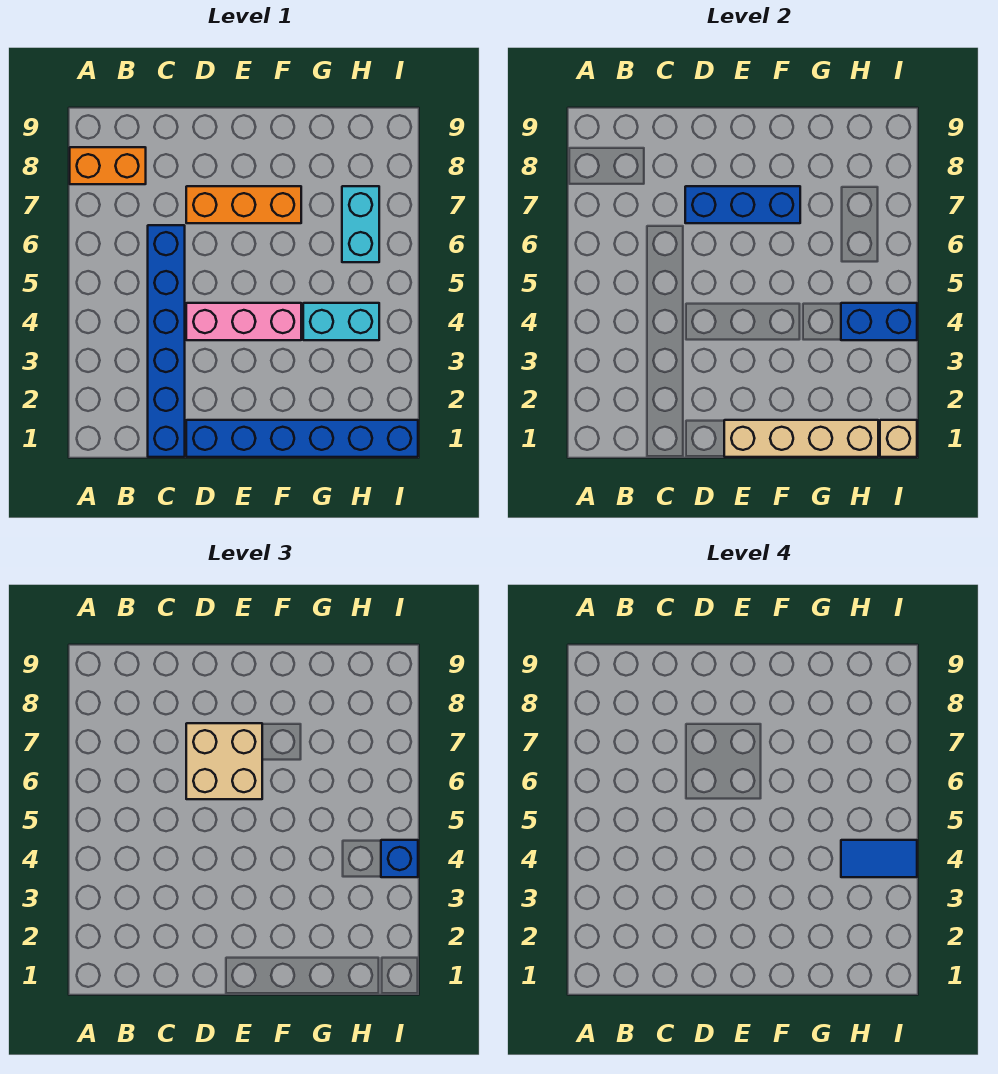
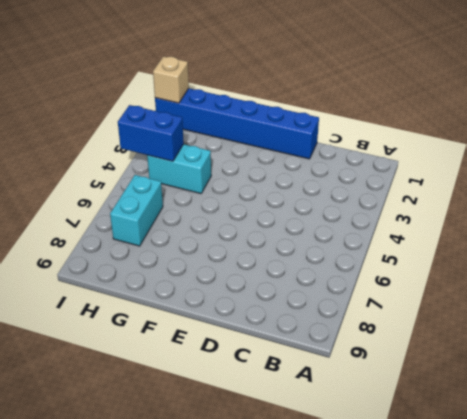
none -> orange 1x2 brick [70,147,146,184]
none -> blue 1x6 brick [148,225,185,457]
none -> pink 1x3 brick [186,303,301,340]

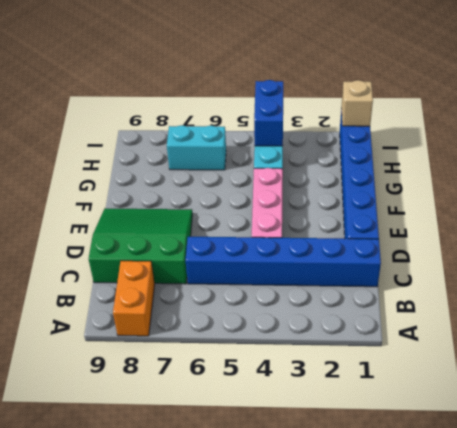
green 3x3 slope [89,208,193,284] -> orange 1x3 brick [186,186,301,223]
none -> blue 1x3 brick [685,186,800,223]
none -> tan 1x4 brick [724,420,878,457]
none -> tan 2x2 brick [186,723,262,799]

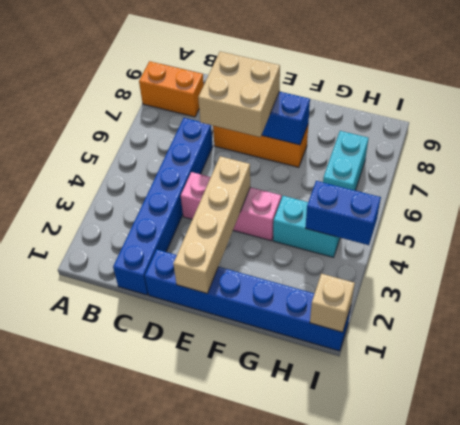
tan 1x4 brick [173,156,250,293] -> tan 1x4 brick turned to [724,420,878,457]
none -> blue 1x1 brick [381,840,418,877]
none -> blue 1x2 tile [841,840,917,877]

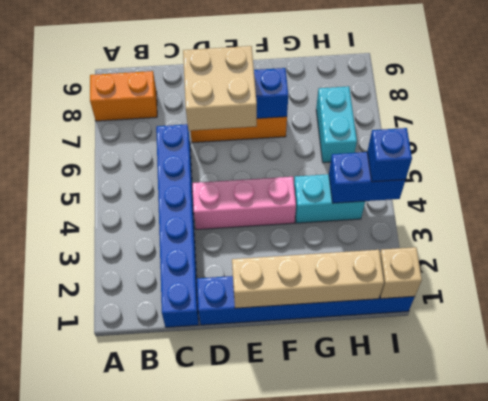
none -> blue 1x2 tile [841,840,917,877]

